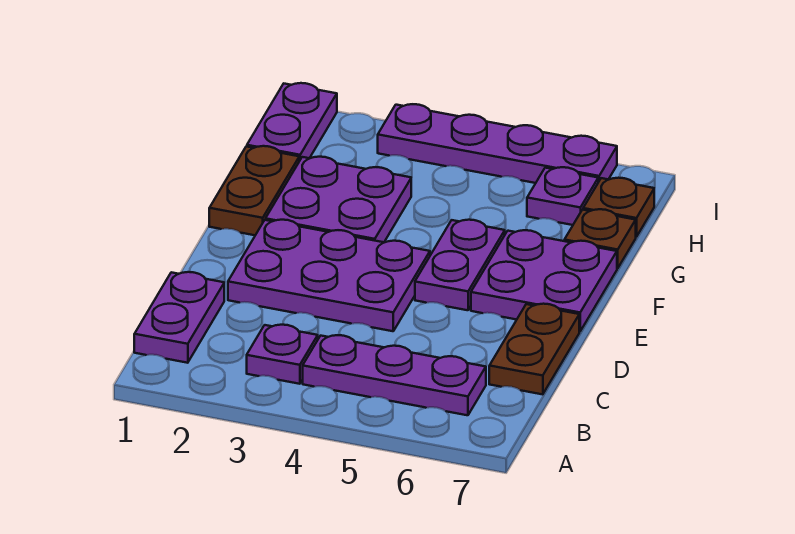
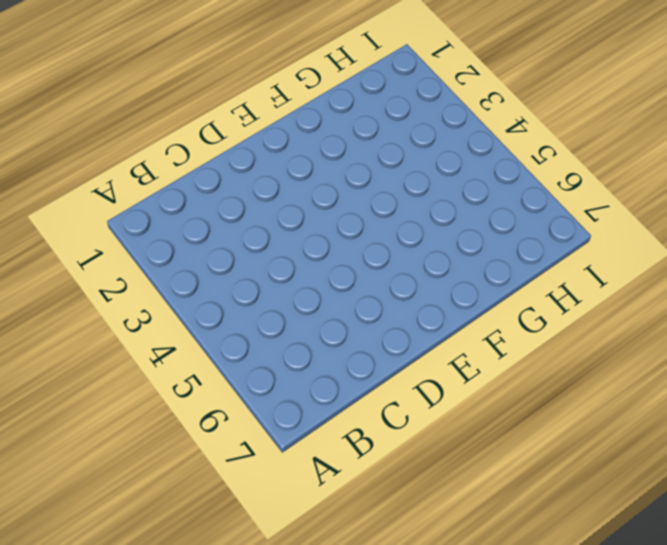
none -> purple 1x2 plate [134,272,224,363]
none -> purple 1x1 plate [247,324,318,384]
none -> purple 1x3 plate [303,335,486,415]

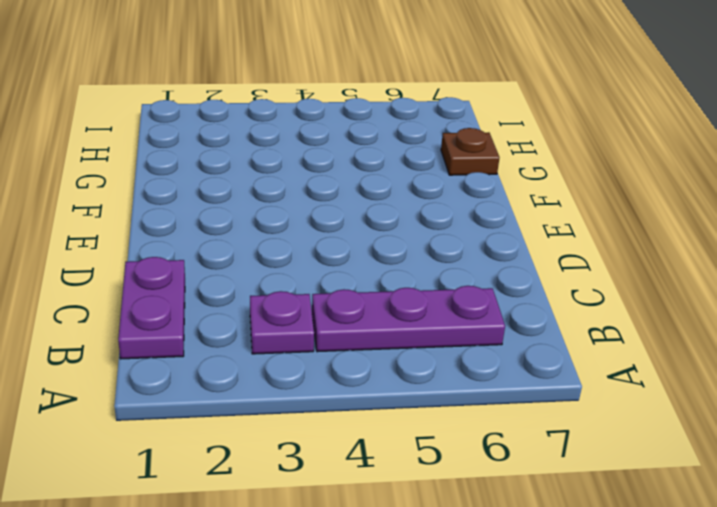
none -> brown 1x2 plate [489,304,579,394]
none -> purple 2x3 plate [228,220,430,331]
none -> purple 1x2 plate [415,220,505,310]

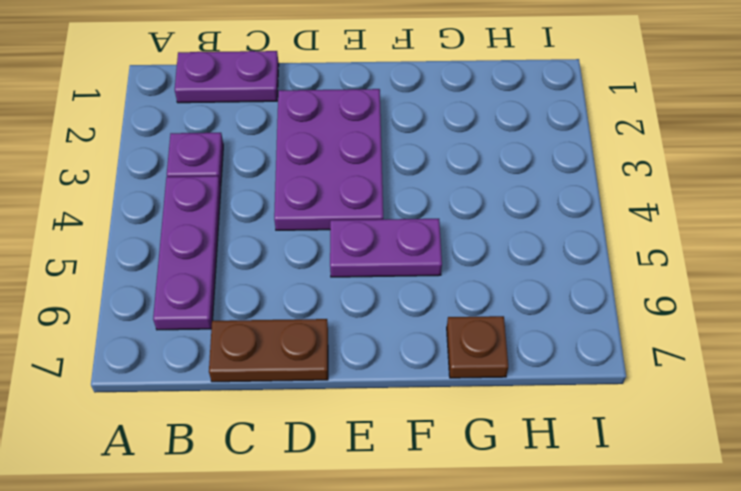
none -> purple 2x2 plate [471,230,617,331]
none -> brown 1x2 plate [209,146,299,235]
none -> purple 2x2 plate [266,157,411,242]

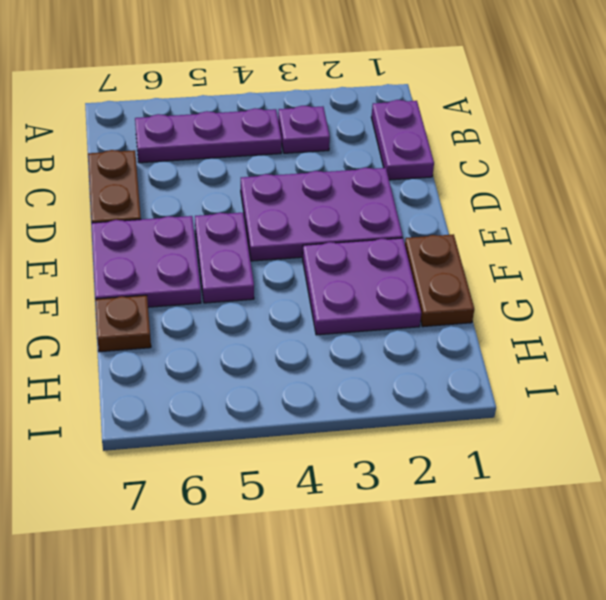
none -> purple 1x2 plate [247,83,337,161]
none -> purple 1x1 plate [527,167,598,225]
none -> brown 1x1 plate [583,178,654,237]

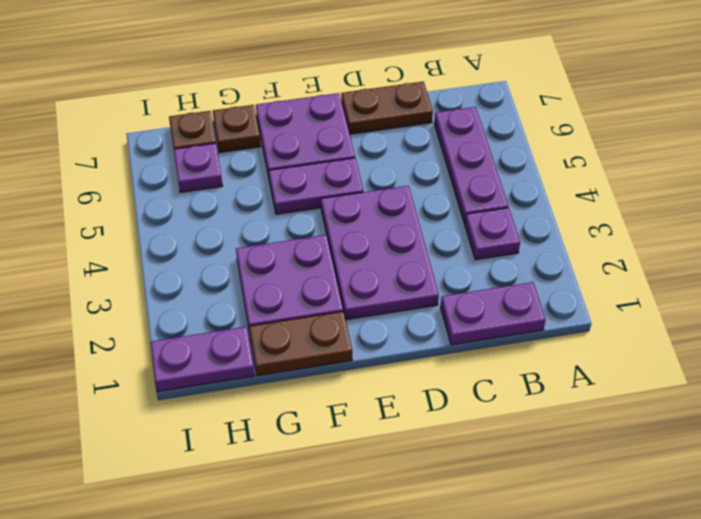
none -> purple 1x4 plate [378,104,617,183]

